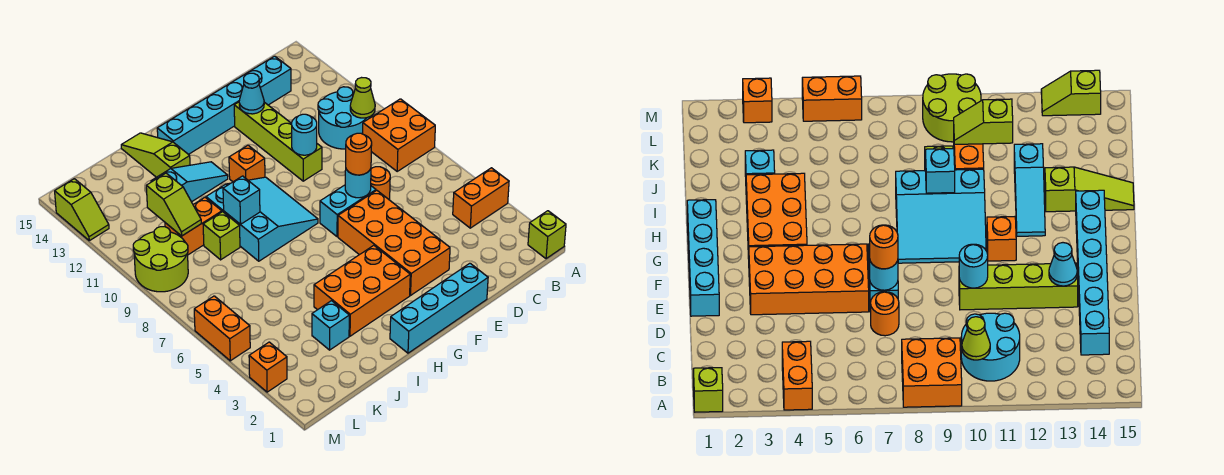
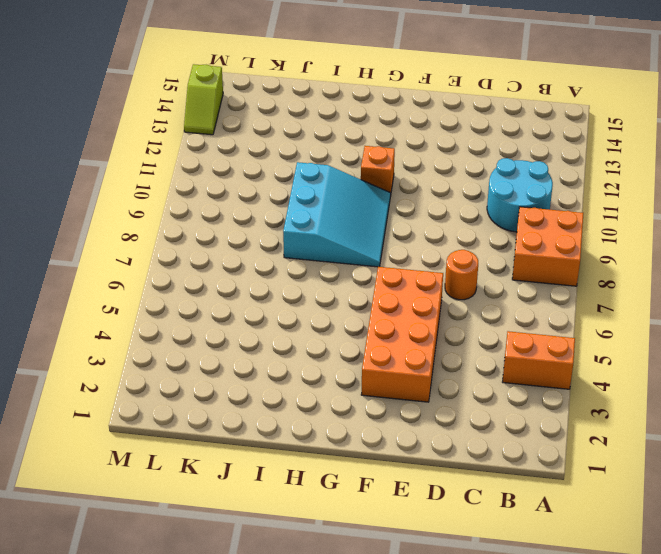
none -> lime 1x1 brick [528,211,566,259]
none -> cyan 1x6 brick [157,56,291,155]
none -> cyan 1x4 brick [390,263,488,353]

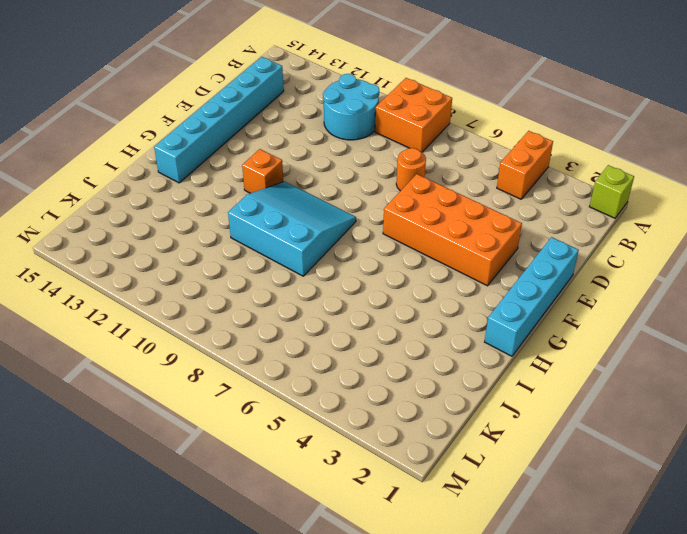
none -> cyan 1x2 brick [320,185,376,237]
none -> lime 1x4 brick [234,102,322,181]
none -> orange 2x3 brick [314,245,410,336]

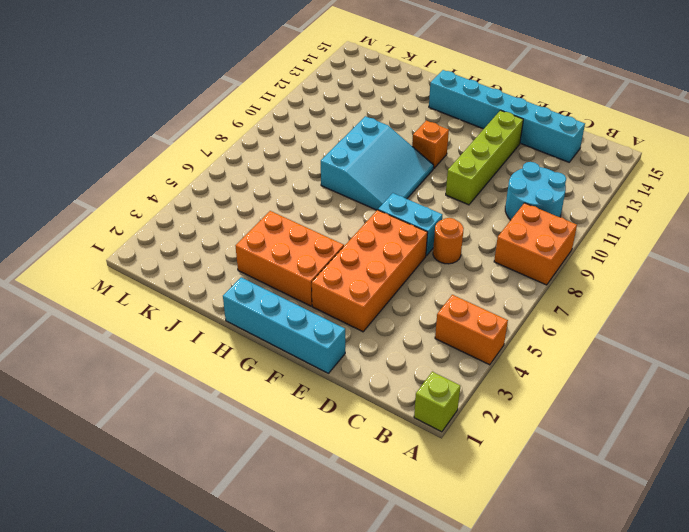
none -> cyan 1x3 slope [151,162,228,202]
none -> lime 1x3 slope [121,133,190,177]
none -> cyan 1x1 brick [312,301,349,350]

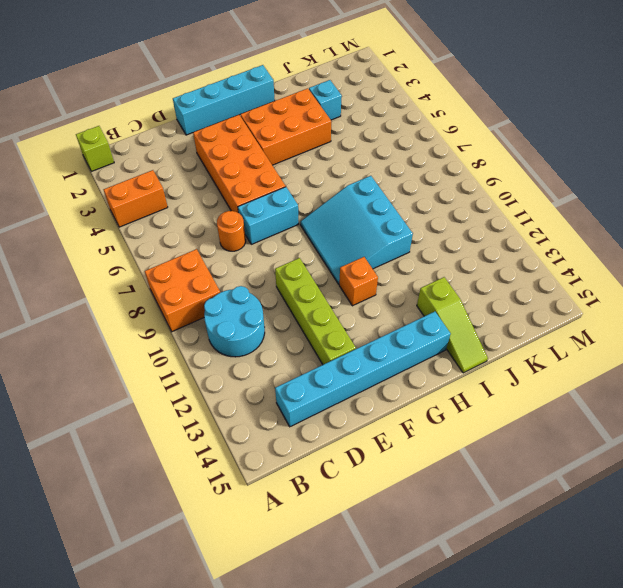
none -> cyan 1x3 slope [151,162,228,202]
none -> lime 1x1 brick [203,212,240,260]
none -> orange 1x2 brick [165,198,222,255]

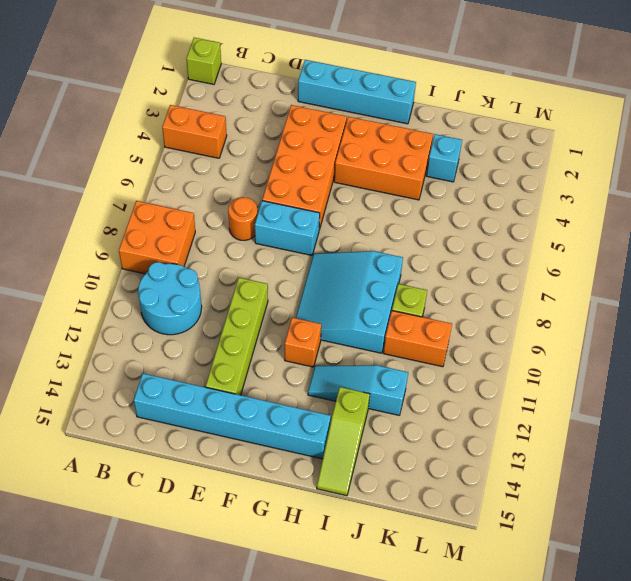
none -> lime 2x2 round brick [133,227,188,292]
none -> orange 1x1 brick [249,342,287,392]
none -> orange 1x2 brick [194,296,250,361]

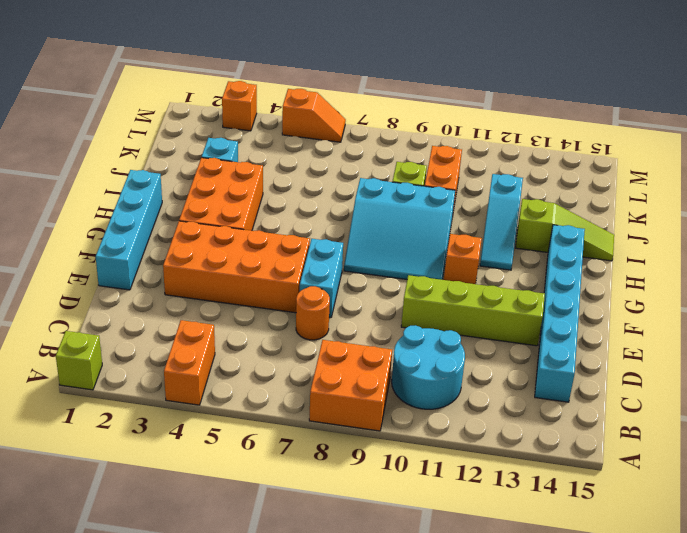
orange 1x2 slope [282,89,346,142] -> orange 1x2 brick [194,296,250,361]
none -> lime 2x2 round brick [133,227,188,292]
none -> lime 1x2 slope [55,179,109,241]
none -> lime 1x1 cone [350,78,375,118]

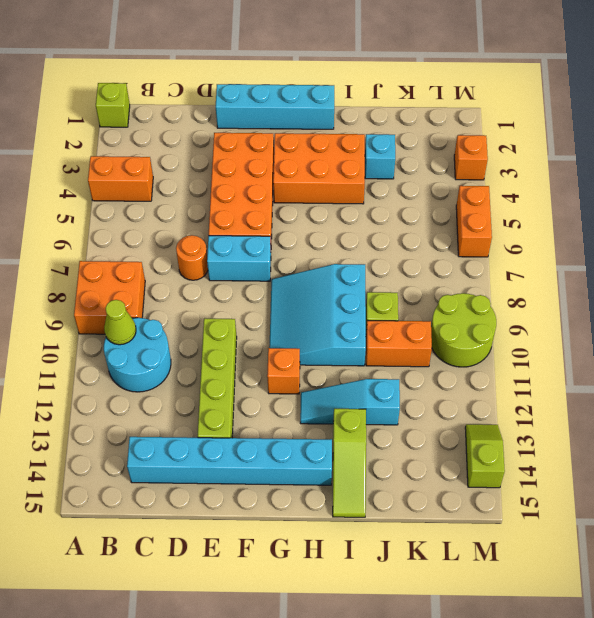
none -> cyan 1x1 round brick [345,169,371,198]
none -> cyan 1x1 round brick [292,114,317,155]
none -> cyan 1x1 cone [239,73,264,114]

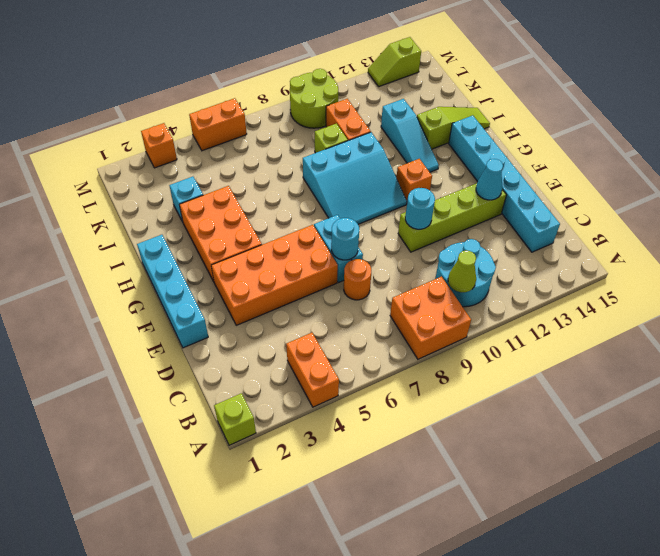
none -> cyan 1x1 brick [223,176,260,224]
none -> lime 1x2 slope [146,173,201,236]
none -> orange 1x1 round brick [346,133,372,175]

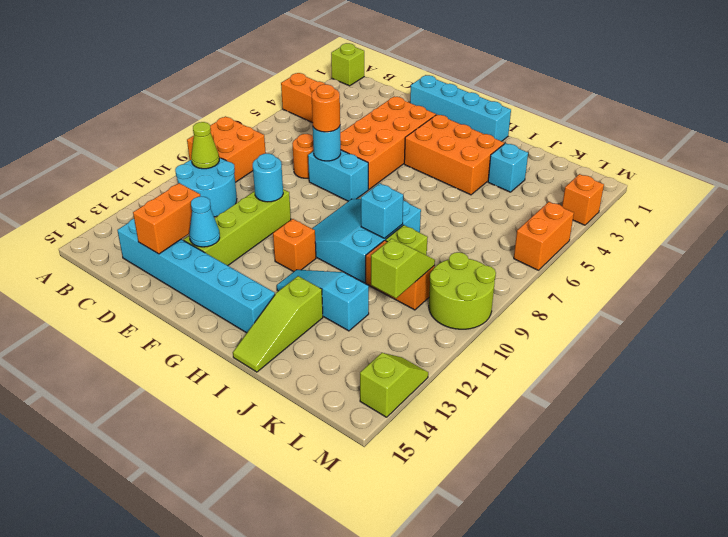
orange 1x2 brick [133,183,200,254] -> none

